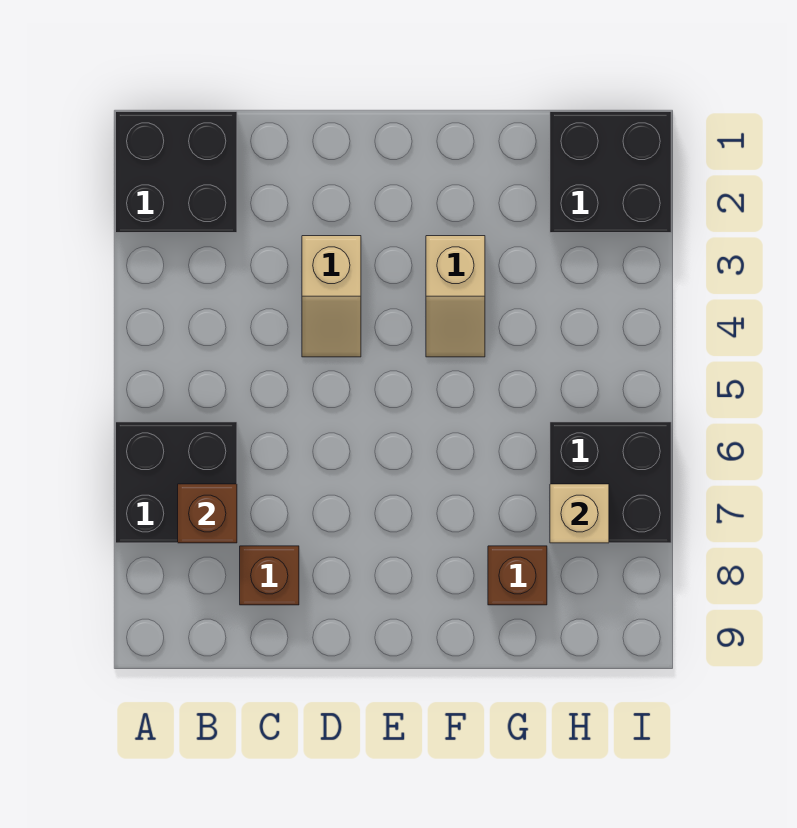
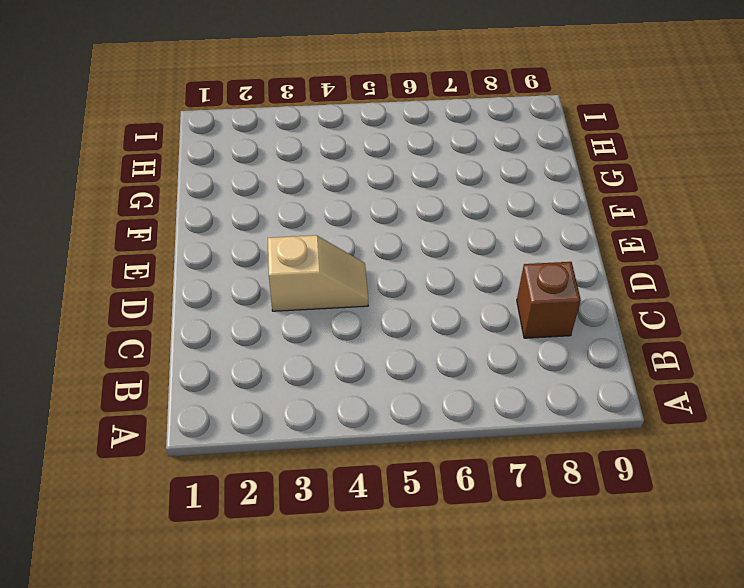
none -> black 2x2 brick [116,112,237,233]
none -> black 2x2 brick [116,422,237,543]

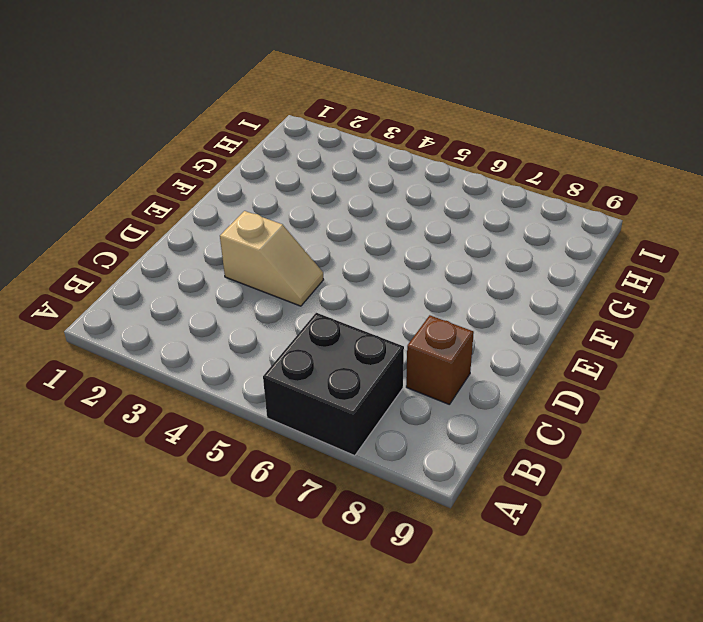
none -> black 2x2 brick [116,112,237,233]
none -> tan 1x2 slope [426,236,485,357]

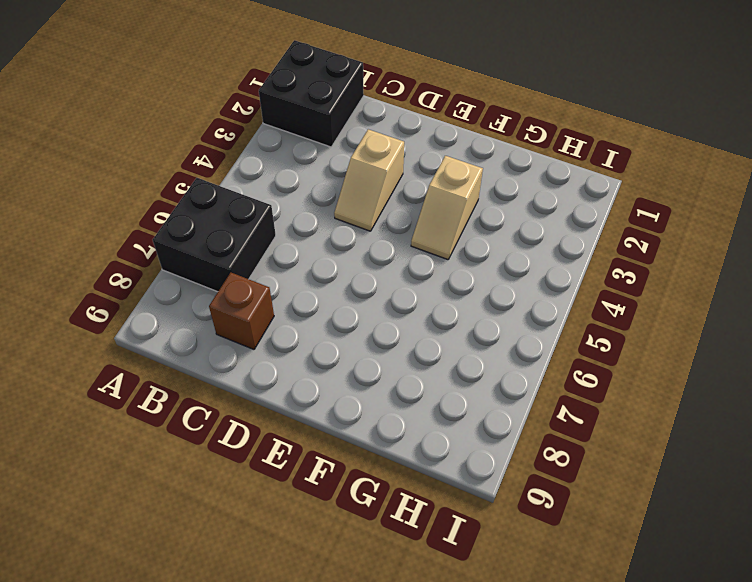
none -> brown 1x1 brick [488,546,547,605]
none -> black 2x2 brick [550,112,671,233]

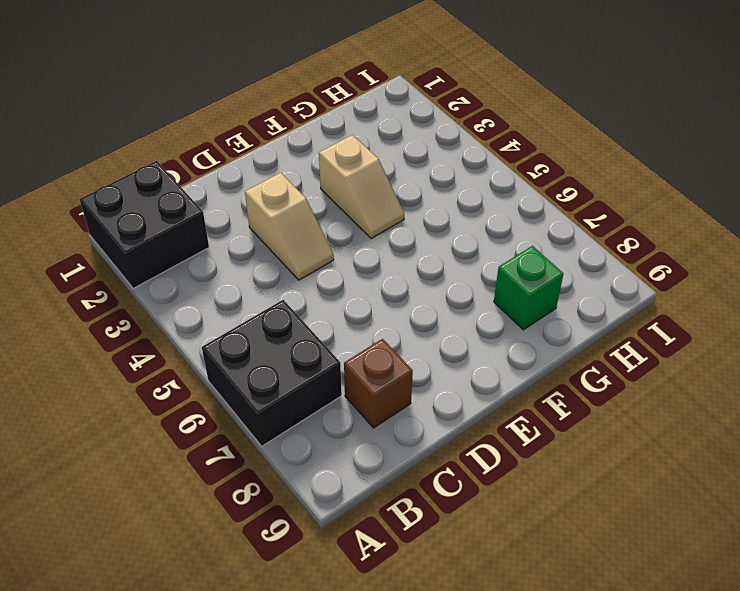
green 1x1 brick [494,246,563,330] -> brown 1x1 brick [488,546,547,605]
none -> black 2x2 brick [550,112,671,233]
none -> black 2x2 brick [550,422,671,543]

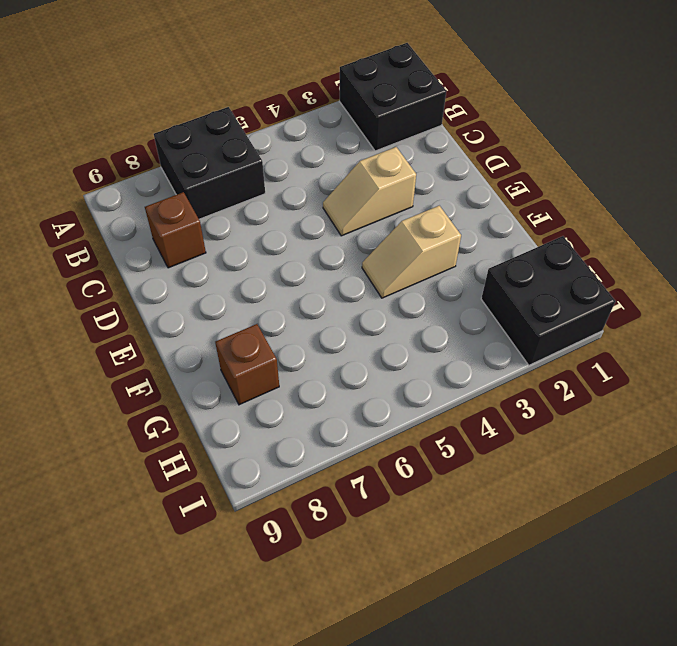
none -> black 2x2 brick [550,422,671,543]
none -> brown 1x1 brick [178,484,237,543]

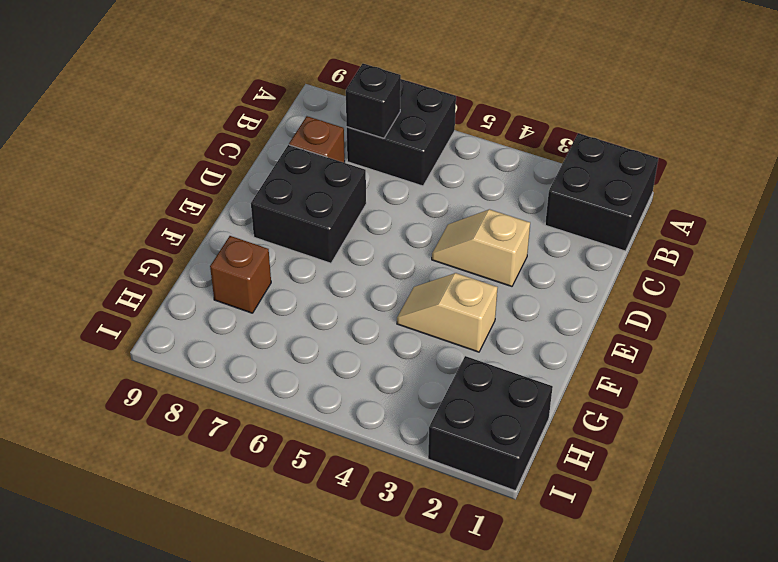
black 1x1 brick [346,64,401,138] -> brown 1x1 brick [178,484,237,543]
black 2x2 brick [251,145,366,263] -> black 2x2 brick moved to [550,422,671,543]
none -> tan 1x1 brick [550,484,609,543]

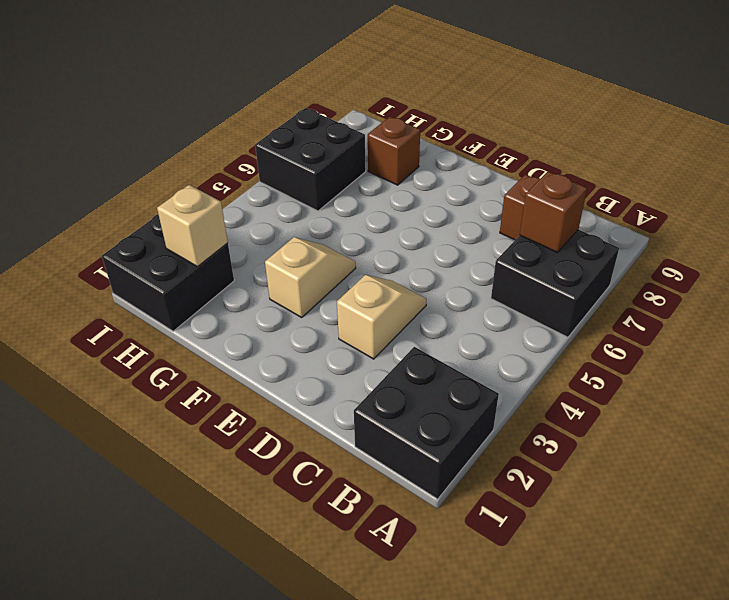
tan 1x1 brick [157,185,228,267] -> tan 1x1 brick moved to [550,484,609,543]

